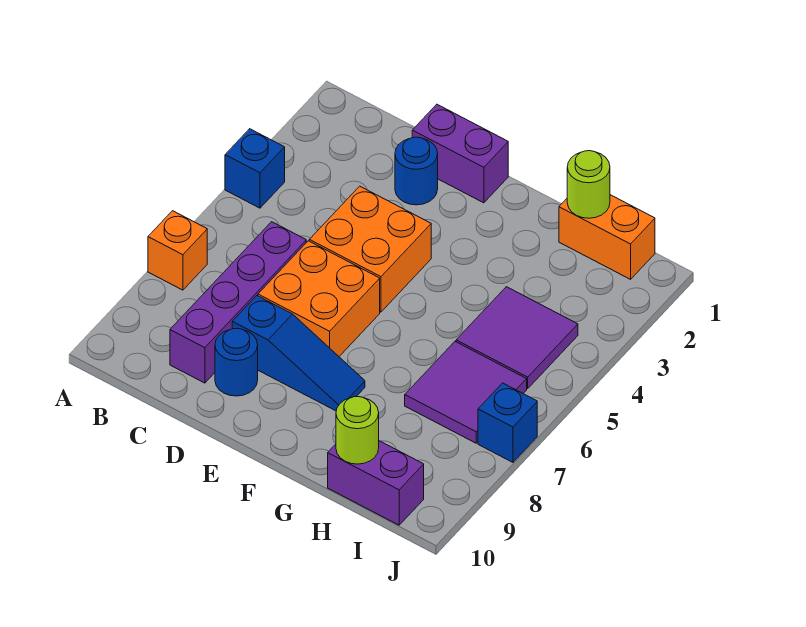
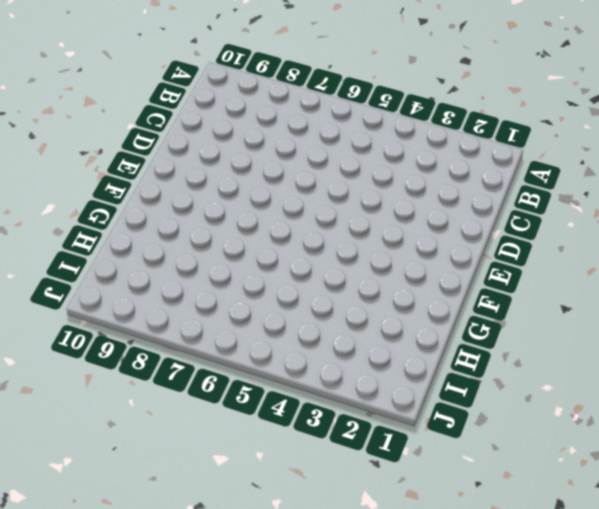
none -> blue 1x1 brick [225,129,285,208]
none -> orange 1x1 brick [148,211,207,290]
none -> purple 1x4 brick [170,222,306,383]

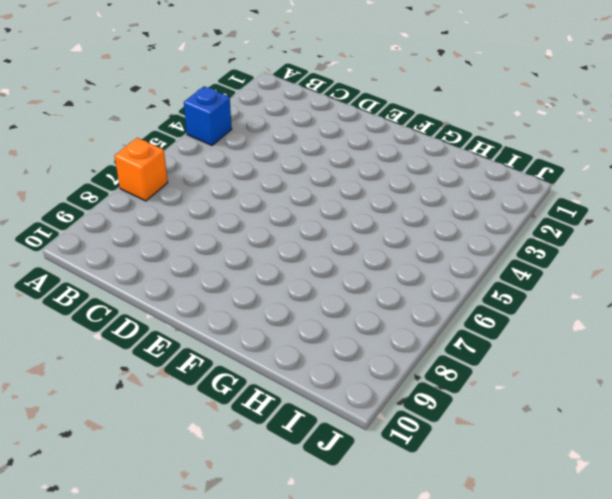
none -> purple 1x4 brick [170,222,306,383]
none -> purple 1x2 brick [412,104,508,203]
none -> blue 1x1 round brick [395,137,438,205]

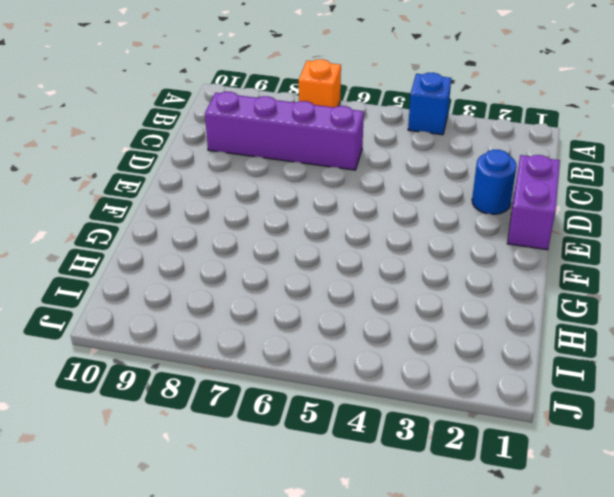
none -> orange 2x2 brick [309,186,431,312]
none -> orange 2x2 brick [258,241,380,356]
none -> blue 1x3 slope [232,296,365,411]

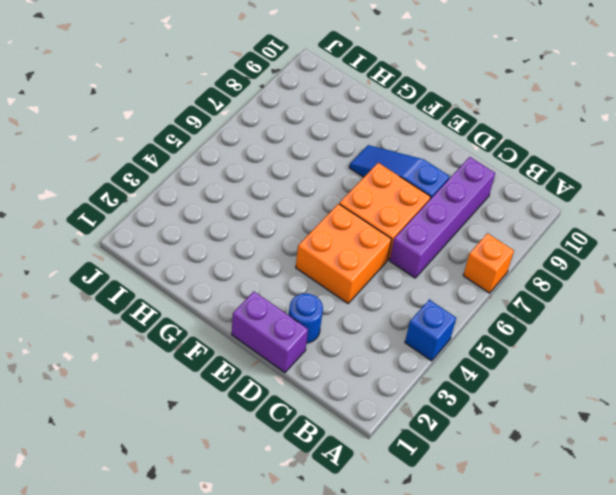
none -> blue 1x1 round brick [215,328,258,396]
none -> orange 1x2 brick [559,195,655,279]
none -> purple 2x2 tile [456,287,578,389]

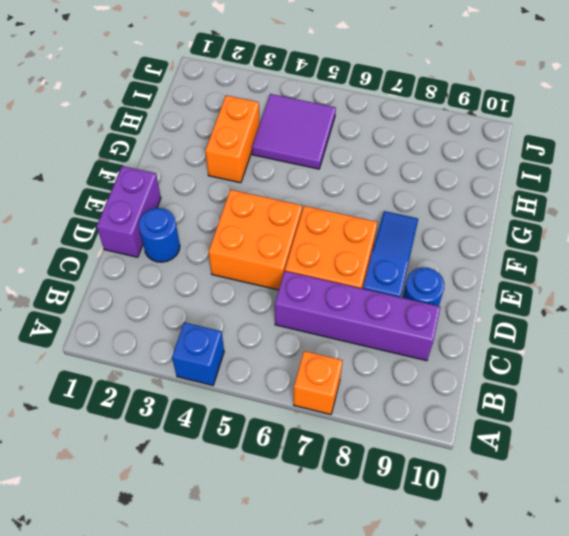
orange 1x2 brick [205,95,260,183] -> orange 1x2 brick moved to [559,195,655,279]
none -> purple 2x2 tile [405,342,527,443]
none -> purple 1x2 brick [328,441,424,525]
none -> blue 1x1 brick [478,383,537,462]

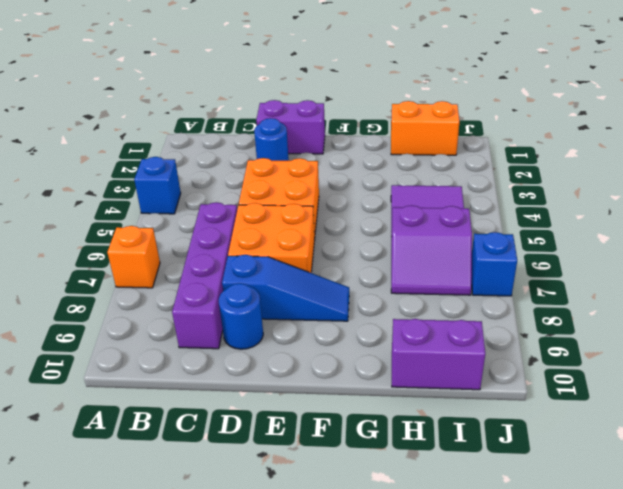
purple 2x2 slope [391,205,472,295] -> purple 2x2 tile [405,342,527,443]
none -> lime 1x1 round brick [567,151,610,218]
none -> lime 1x1 round brick [336,397,379,464]

